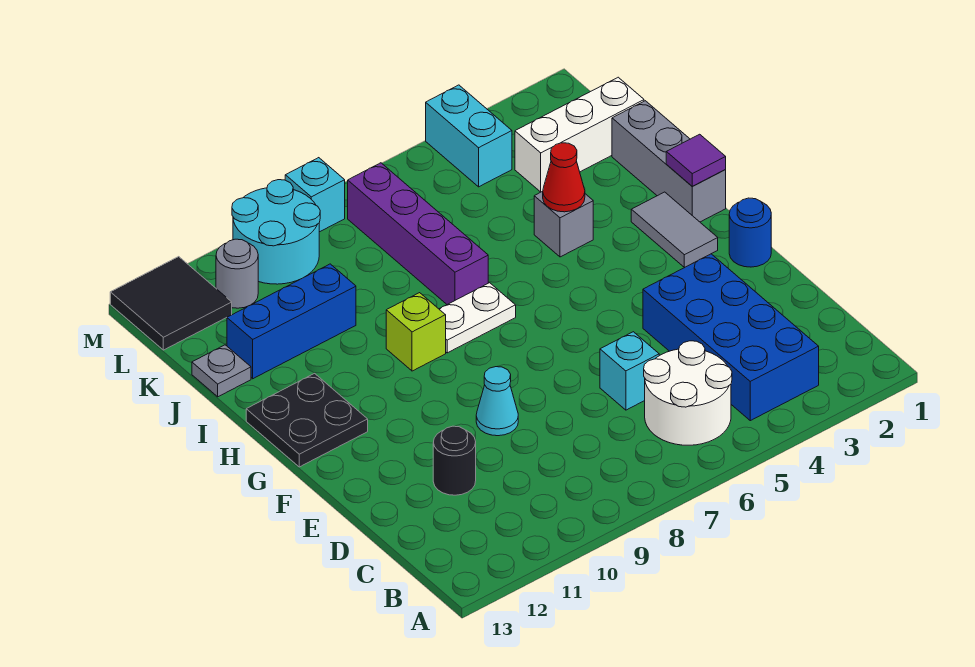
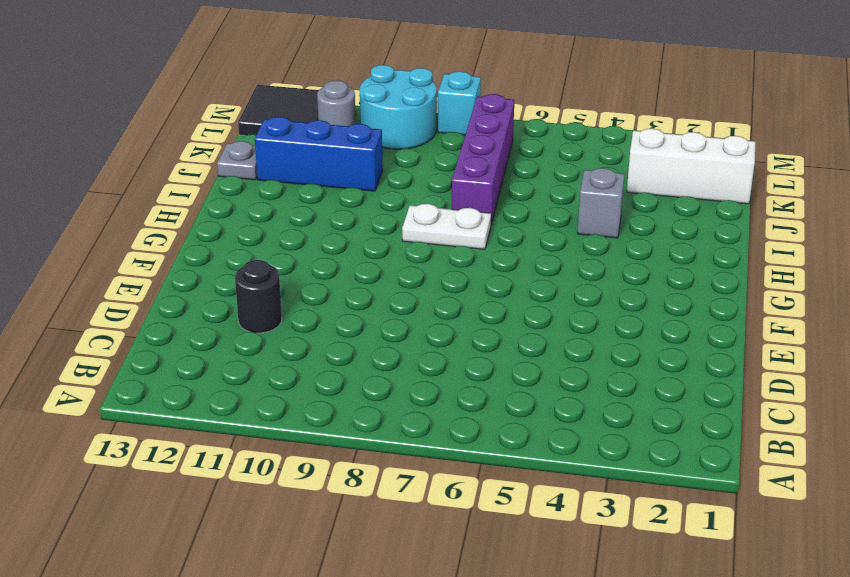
none -> blue 2x4 brick [643,254,819,421]
none -> white 2x2 round brick [644,341,732,445]
none -> cyan 1x1 brick [600,332,659,410]

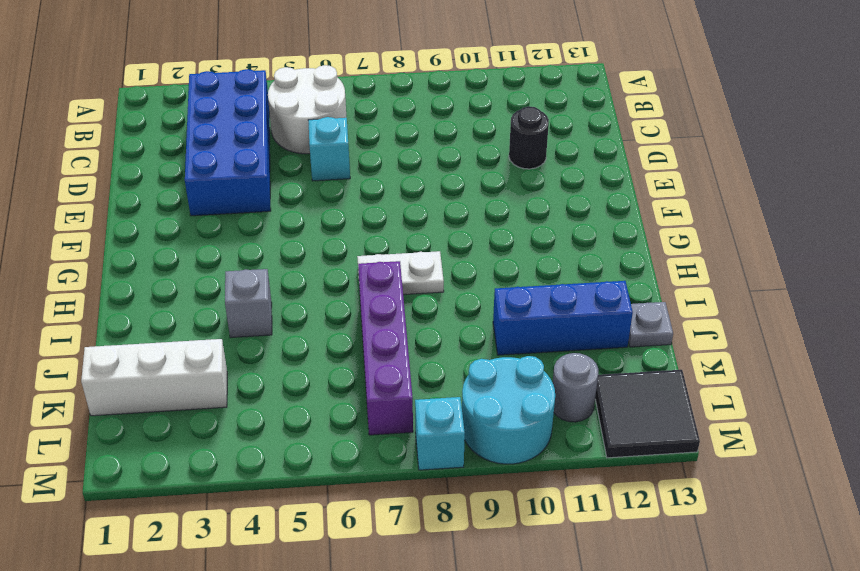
none -> cyan 1x1 cone [476,367,518,436]
none -> blue 1x1 round brick [729,198,771,267]
none -> grey 1x2 tile [631,192,718,268]

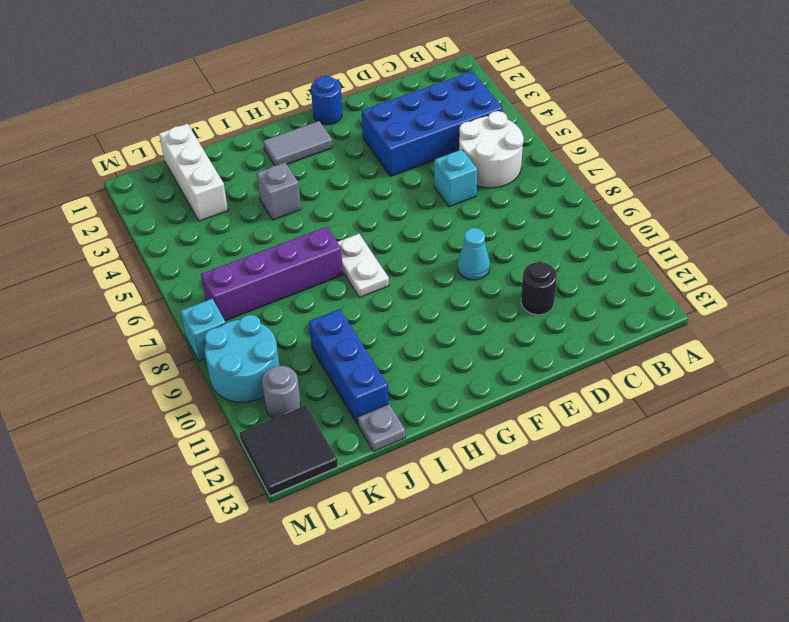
none -> black 2x2 plate [246,374,368,467]
none -> grey 1x3 brick [612,101,726,222]
none -> lime 1x1 brick [386,293,446,371]

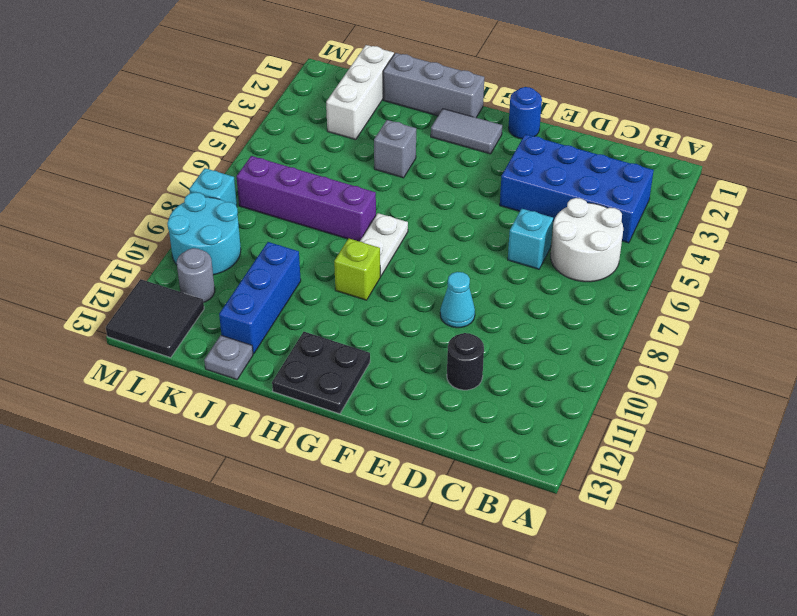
none -> cyan 1x2 brick [426,85,512,187]
none -> purple 1x1 tile [666,134,726,186]
none -> red 1x1 cone [543,143,585,212]

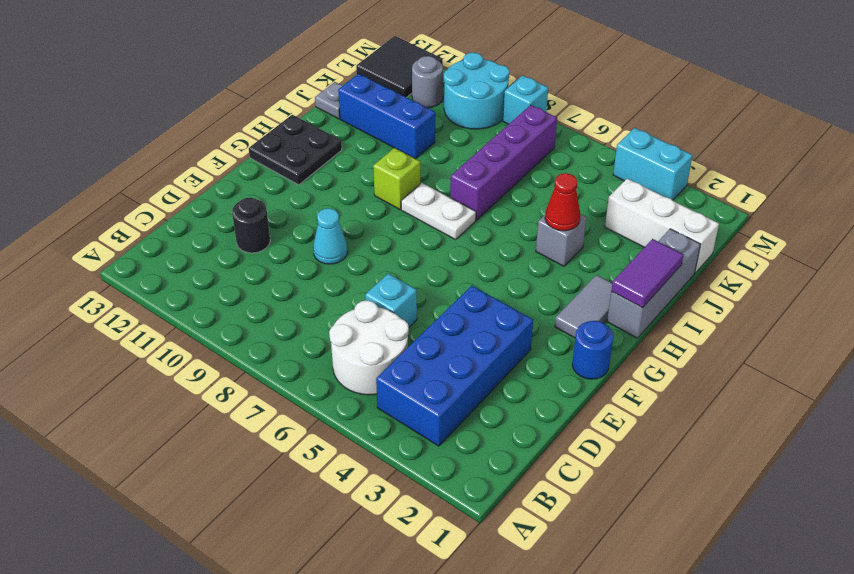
purple 1x2 tile [611,239,683,308] -> purple 1x1 tile [666,134,726,186]
cyan 1x2 brick [613,128,693,200] -> cyan 1x2 brick turned to [426,85,512,187]

